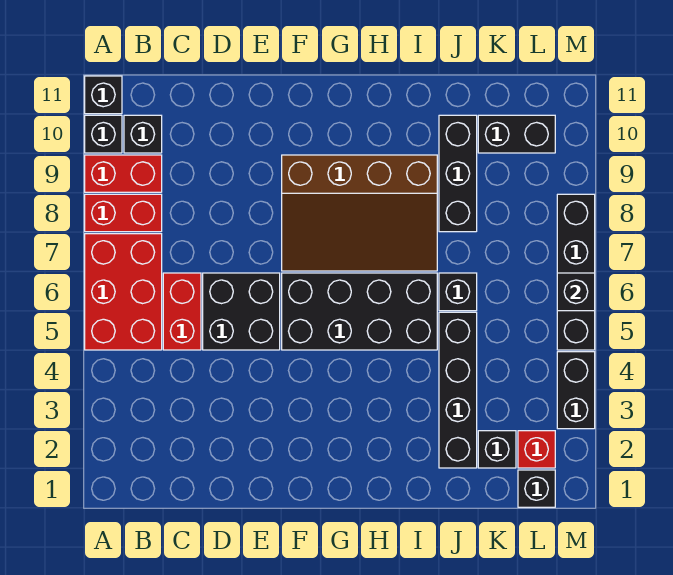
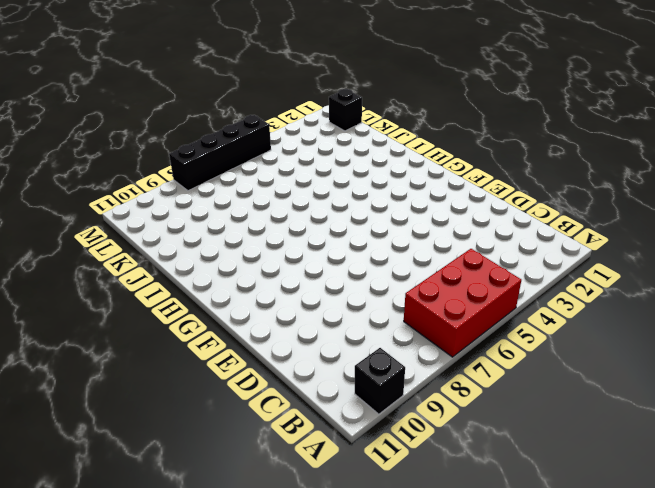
none -> red 1x2 brick [85,194,162,232]
none -> red 1x2 brick [85,155,162,192]
none -> black 1x1 brick [85,76,122,114]

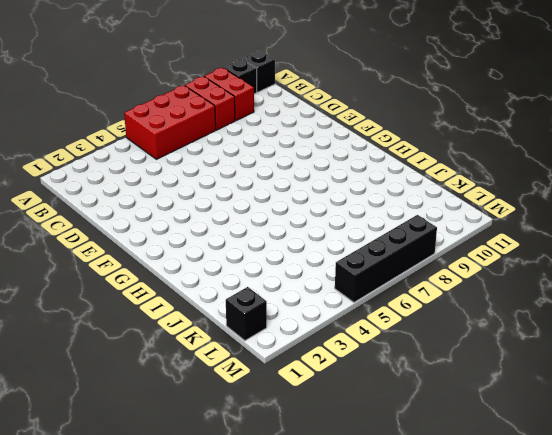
none -> black 1x1 brick [124,115,162,153]
none -> red 1x2 brick [163,273,201,350]
none -> black 2x2 brick [203,273,280,350]

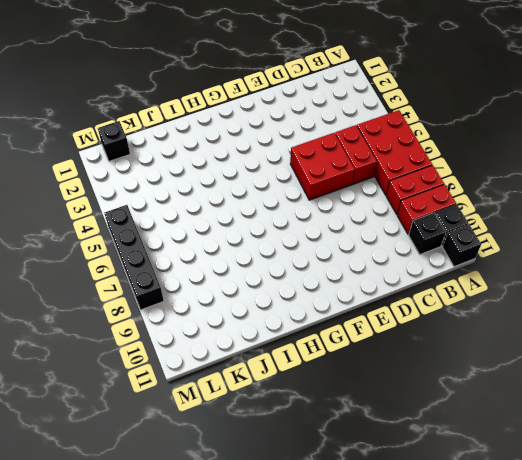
red 2x2 brick [290,133,355,200] -> black 2x2 brick [203,273,280,350]
none -> black 2x4 brick [282,273,437,350]
none -> brown 3x4 slope [282,155,437,271]
none -> black 1x4 brick [439,312,477,468]

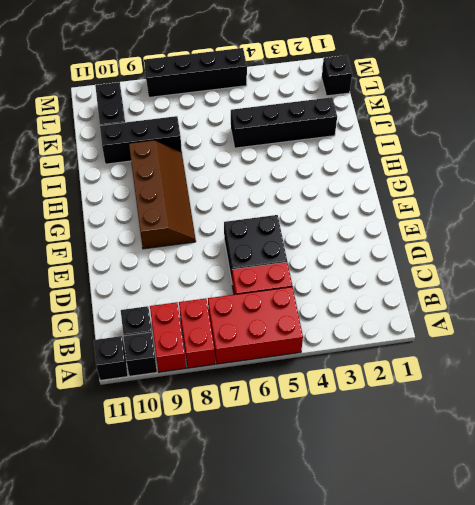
brown 2x4 slope [129,140,196,249] -> brown 3x4 slope [282,155,437,271]
none -> black 2x4 brick [282,273,437,350]
none -> black 1x1 brick [439,273,477,311]
none -> black 1x1 brick [478,431,516,468]

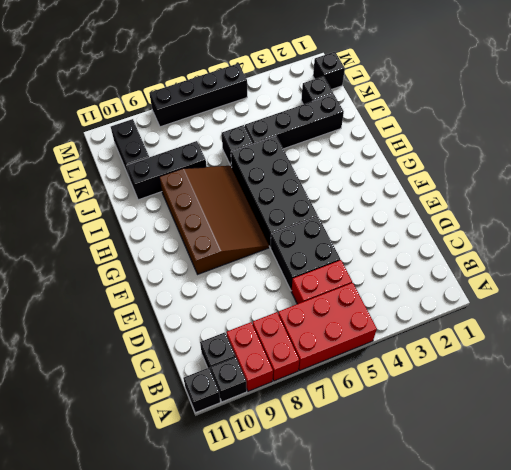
none -> red 1x1 brick [518,431,555,468]
none -> black 1x2 brick [557,352,595,429]
none -> black 1x1 brick [557,273,595,311]

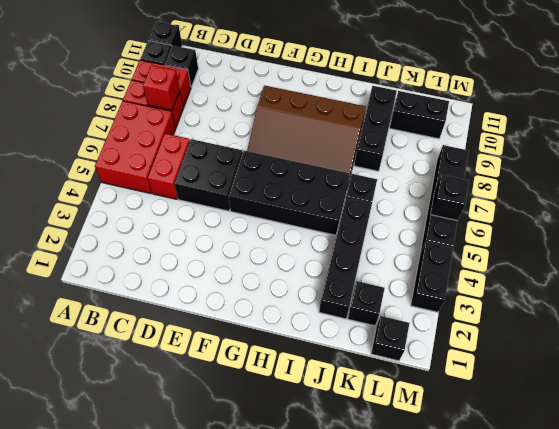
red 1x1 brick [143,65,180,110] -> red 1x1 brick moved to [518,431,555,468]

